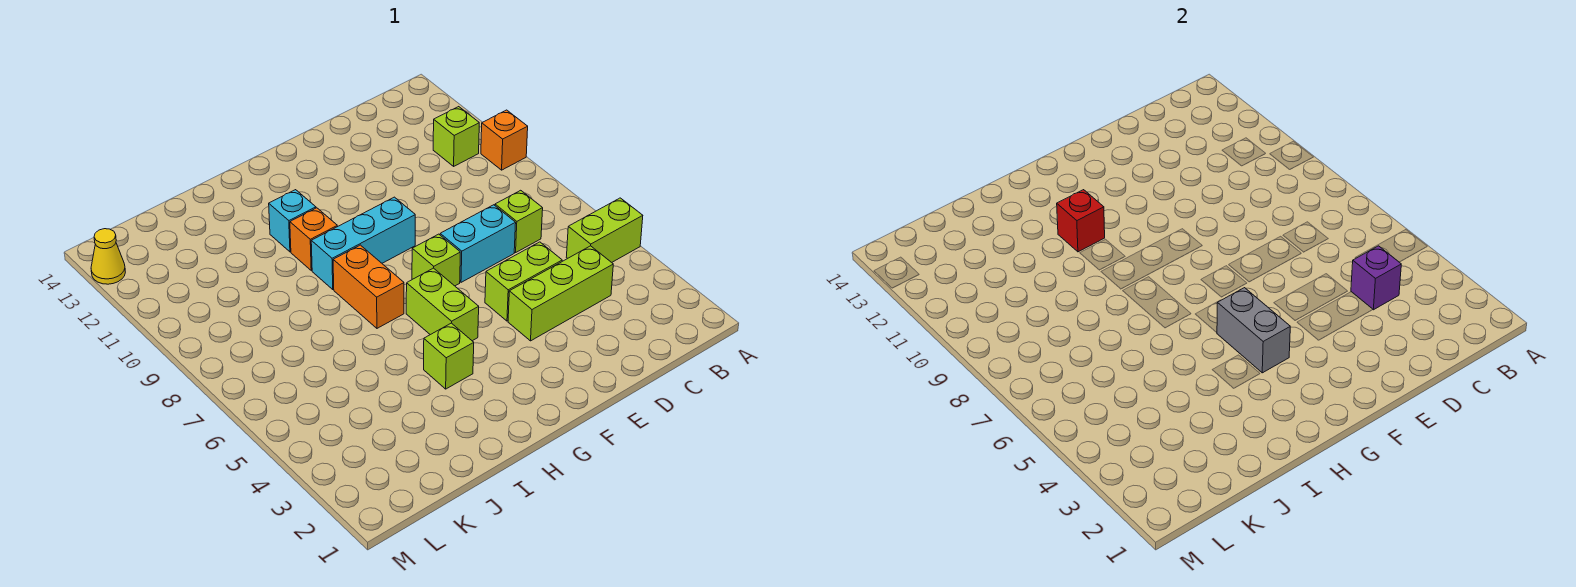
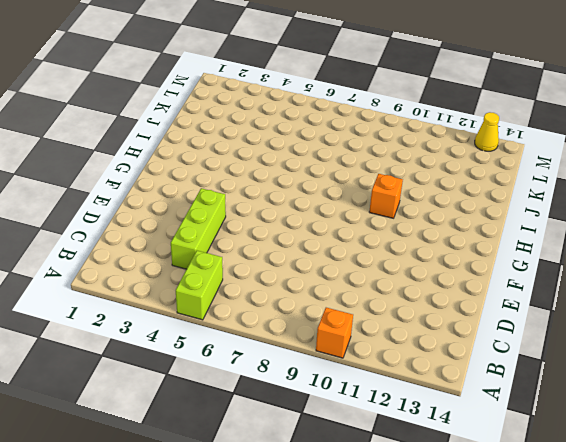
none -> lime 1x1 brick [433,107,479,166]
none -> lime 1x1 brick [495,190,543,253]
none -> lime 1x2 brick [485,242,562,321]

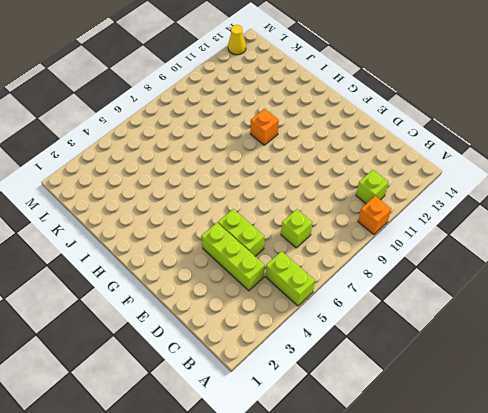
none -> cyan 1x2 brick [440,205,516,282]
none -> lime 1x1 brick [412,234,460,286]
none -> cyan 1x3 brick [311,197,415,289]

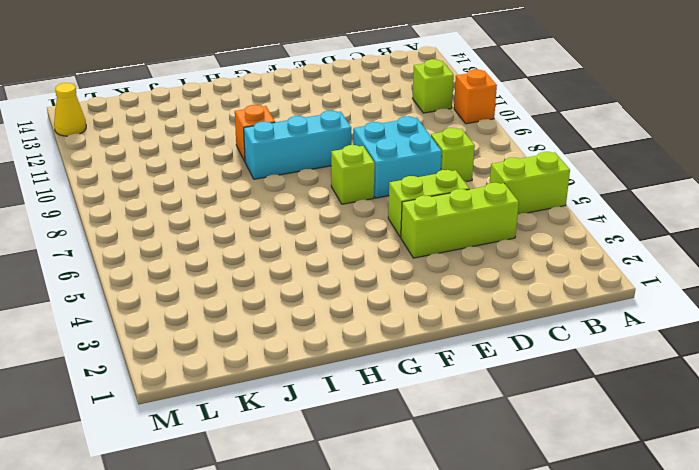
cyan 2x2 brick [353,116,442,198] -> cyan 1x2 brick [440,205,516,282]
none -> lime 1x2 brick [406,268,479,341]
none -> lime 1x1 brick [424,323,474,389]
none -> orange 1x2 brick [333,245,404,328]

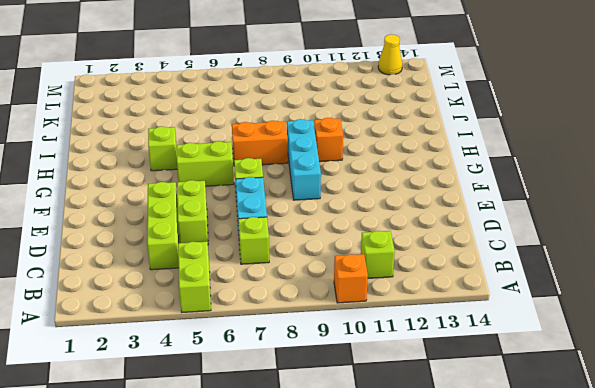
none -> cyan 1x1 brick [269,190,316,252]
none -> purple 1x1 brick [1351,246,1401,310]
none -> grey 1x2 brick [1217,288,1290,373]

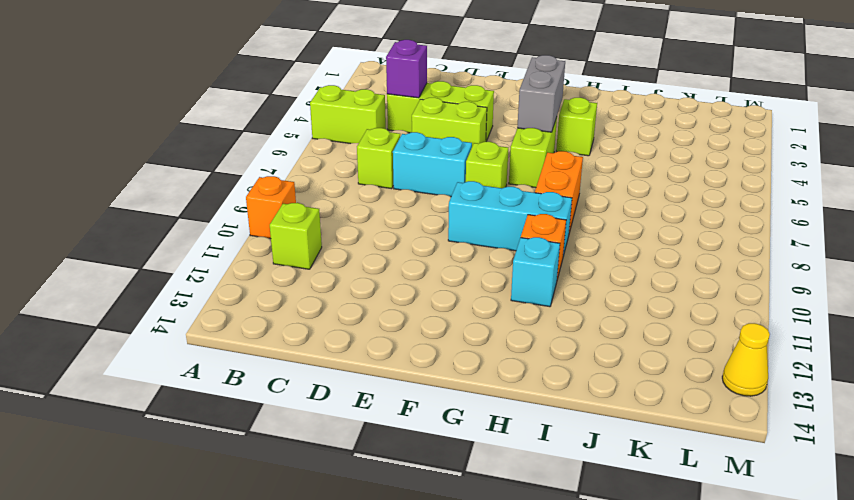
none -> red 1x1 brick [1057,190,1105,252]

